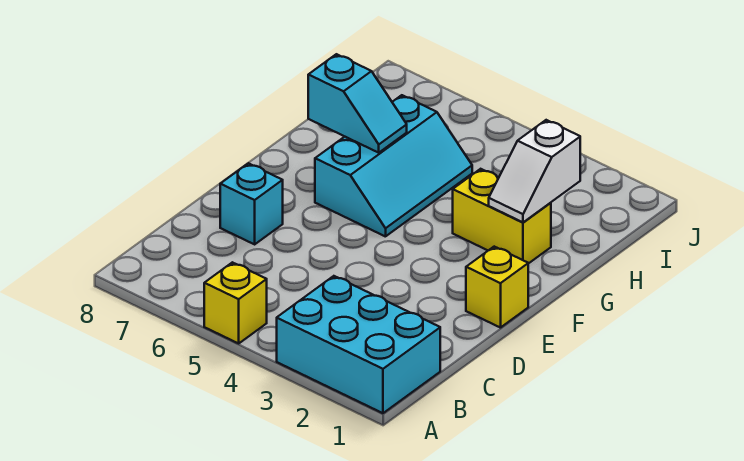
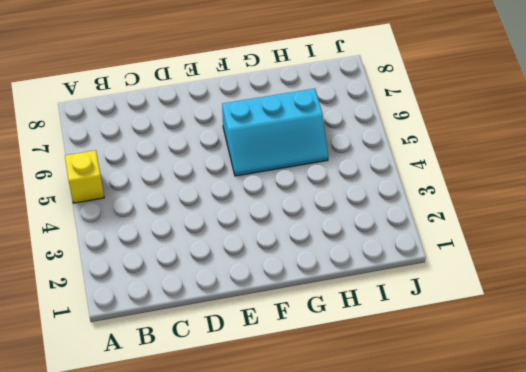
none -> cyan 2x3 brick [277,276,440,413]
none -> cyan 1x1 brick [220,163,283,244]

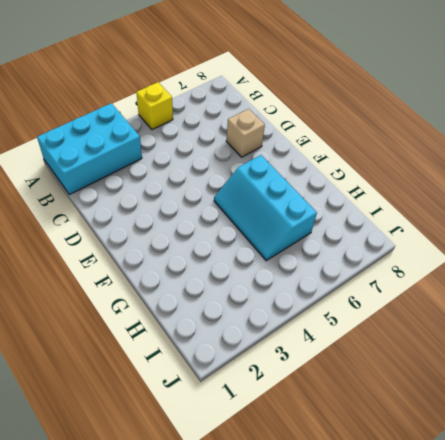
tan 1x1 brick [226,109,265,157] -> cyan 1x1 brick [220,163,283,244]
none -> yellow 1x1 brick [466,247,528,328]
none -> yellow 1x2 brick [453,169,551,264]

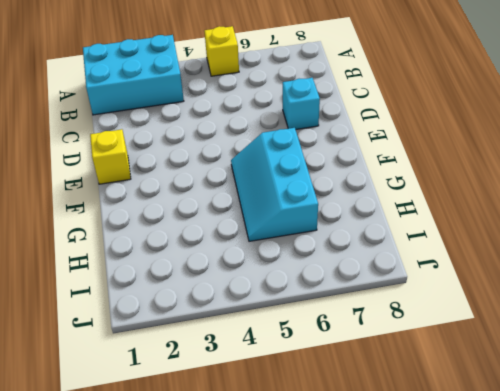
none -> yellow 1x2 brick [453,169,551,264]
none -> white 1x2 slope [489,120,580,222]

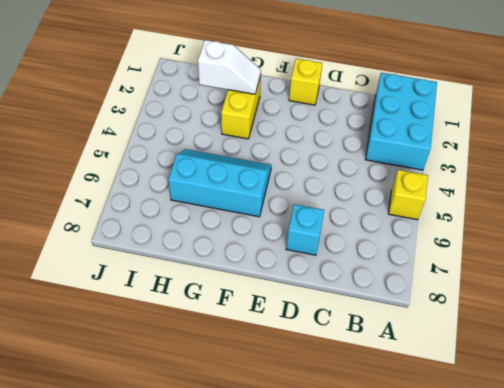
none -> cyan 1x2 slope [308,54,407,153]

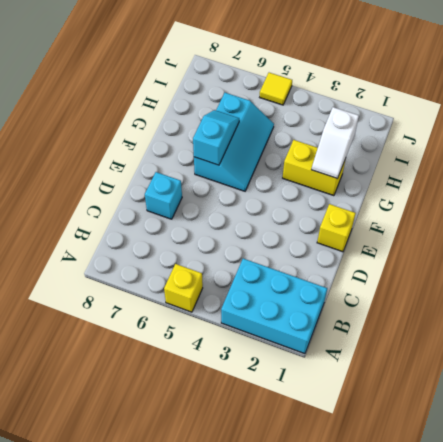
cyan 1x2 slope [193,110,239,165] -> cyan 1x2 slope turned to [308,54,407,153]
yellow 1x1 tile [260,73,292,105] -> none

